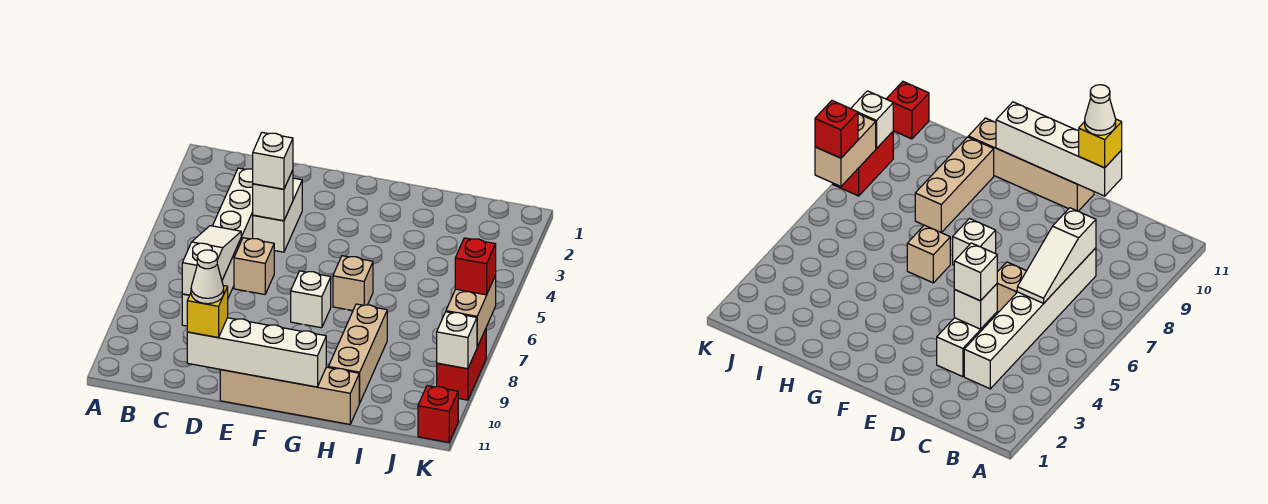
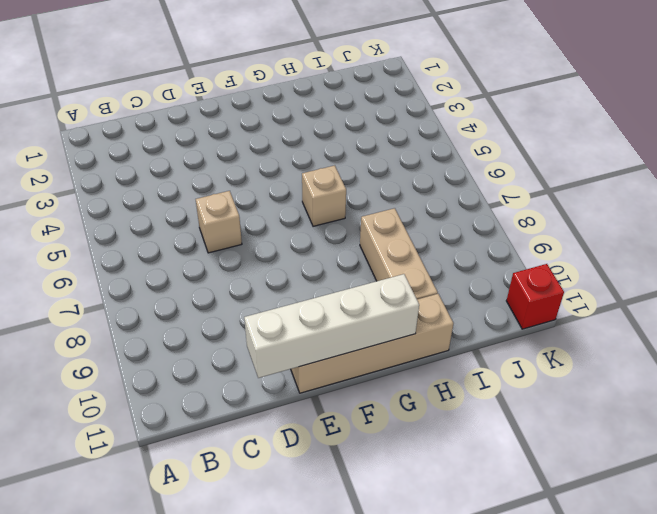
none -> white 1x6 brick [182,168,253,326]
none -> white 1x2 brick [253,178,302,252]
none -> white 1x1 brick [291,271,331,328]

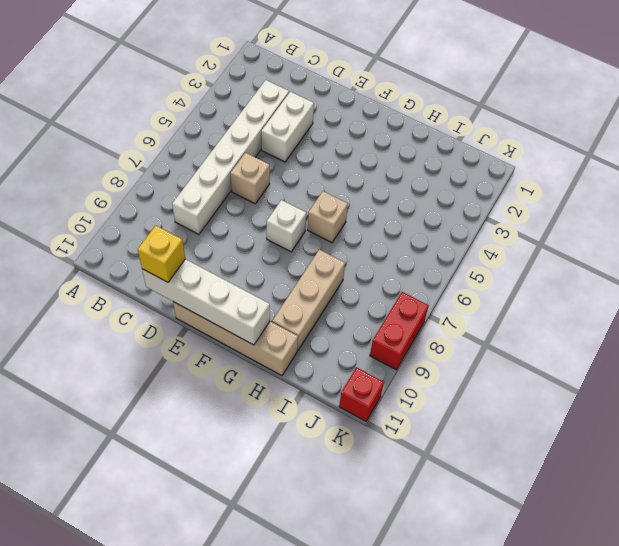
none -> white 1x3 slope [182,226,241,295]
none -> white 1x1 brick [253,170,293,221]
none -> tan 1x2 brick [446,276,496,347]

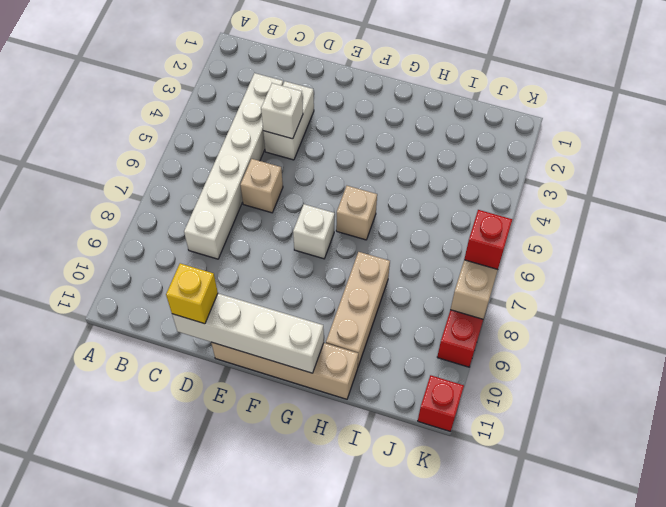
none -> white 1x3 slope [182,226,241,295]
none -> white 1x1 brick [437,312,477,369]
none -> white 1x1 brick [253,132,293,189]

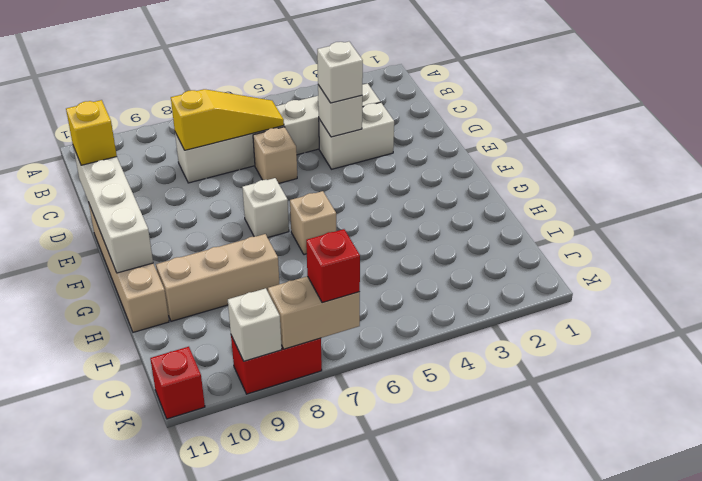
yellow 1x3 slope [171,89,284,150] -> white 1x3 slope [182,226,241,295]
none -> white 1x1 cone [191,250,224,304]

